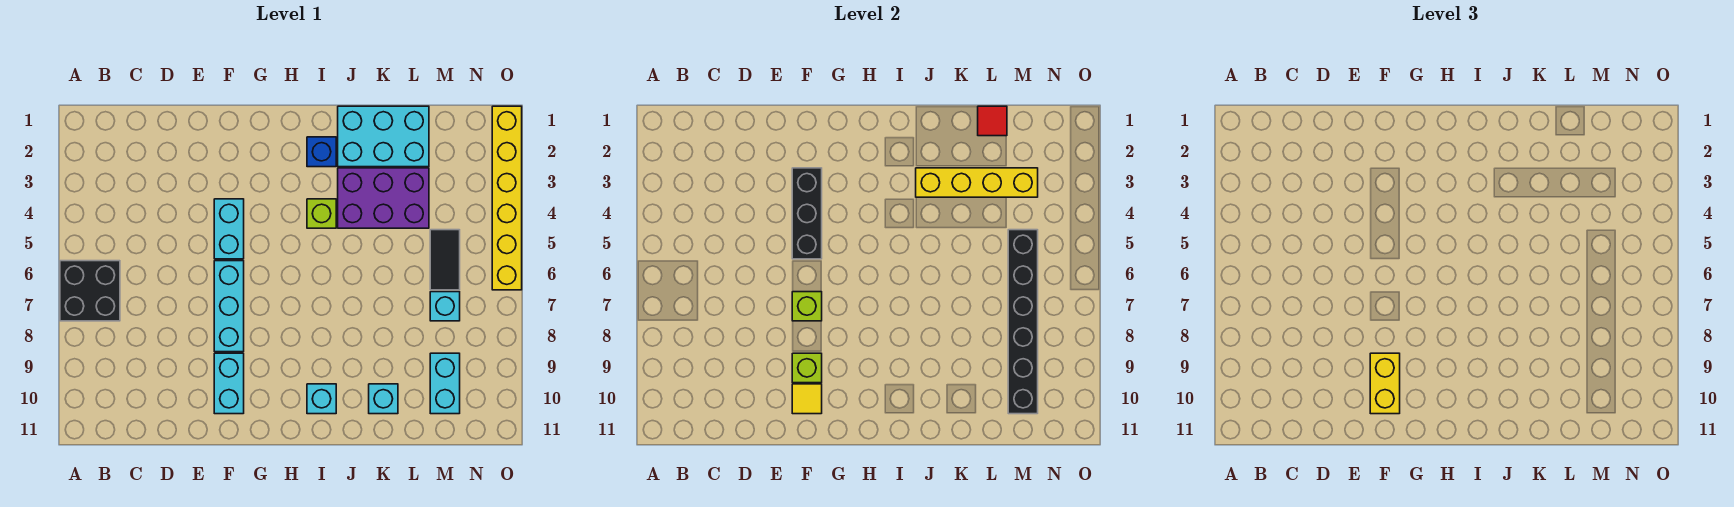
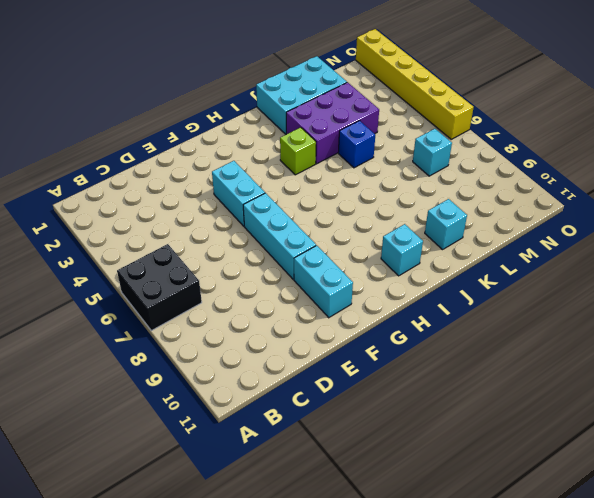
blue 1x1 brick [338,121,375,168] -> blue 1x1 brick moved to [307,137,336,167]
none -> black 1x2 tile [430,230,460,290]
none -> cyan 1x2 brick [430,353,460,414]
none -> black 1x3 brick [792,168,822,259]

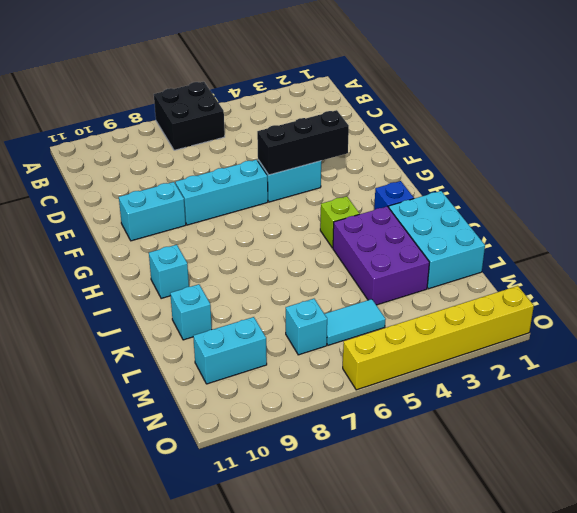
cyan 1x2 tile [325,299,386,345] -> black 1x2 tile [430,230,460,290]
none -> lime 1x1 brick [792,292,822,321]
none -> lime 1x1 brick [792,353,822,383]
none -> yellow 1x1 tile [792,384,822,414]

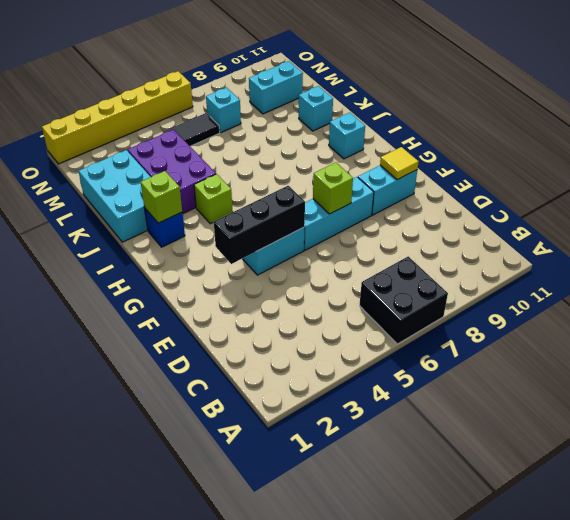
lime 1x1 brick [141,171,182,223] -> lime 1x1 brick moved to [792,353,822,383]
none -> yellow 1x4 brick [916,168,1038,197]
none -> red 1x1 tile [978,106,1007,136]
none -> black 1x6 brick [1008,230,1038,414]

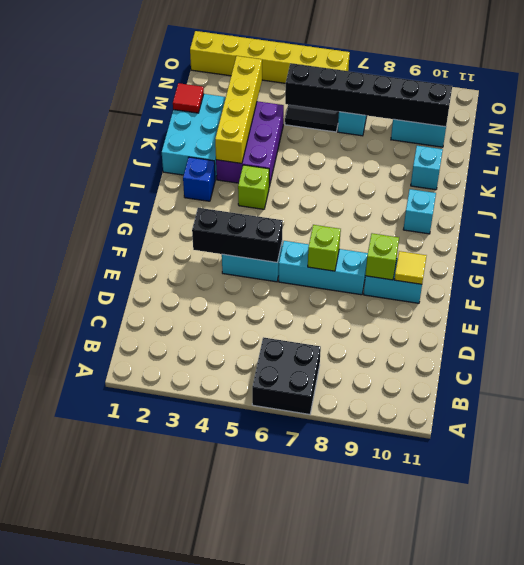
none -> yellow 1x2 brick [1370,353,1400,414]

